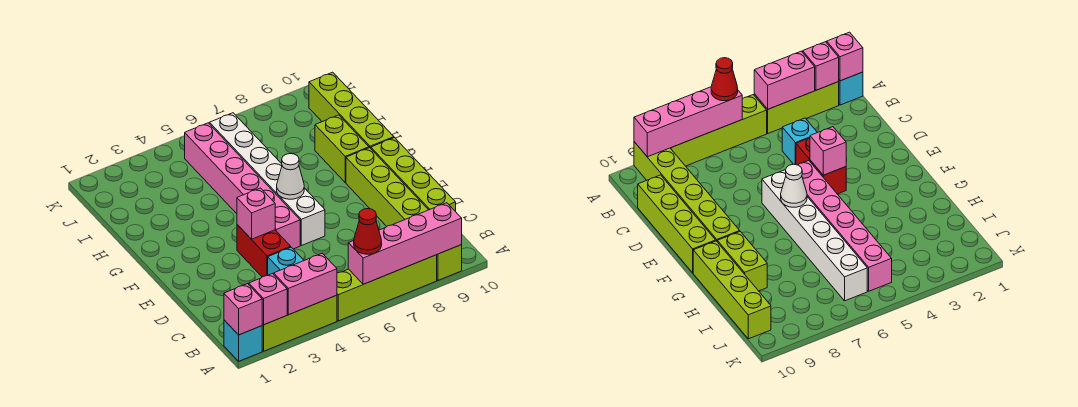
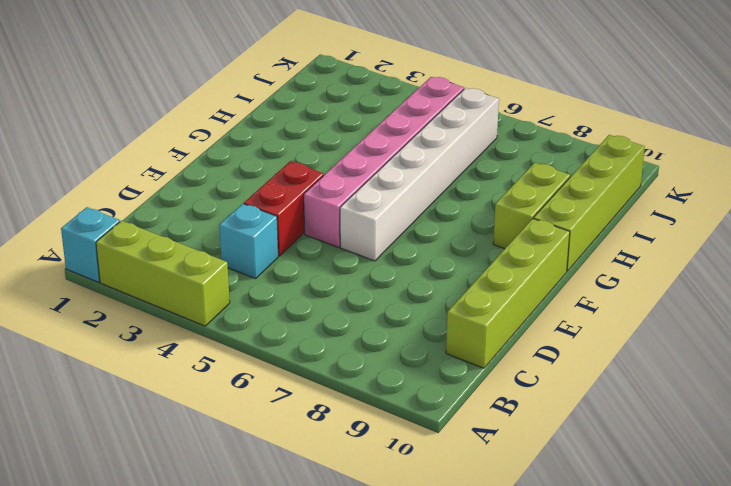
none -> lime 1x4 brick [337,255,437,321]
none -> lime 1x6 brick [346,148,462,280]
none -> pink 1x1 brick [224,284,262,335]

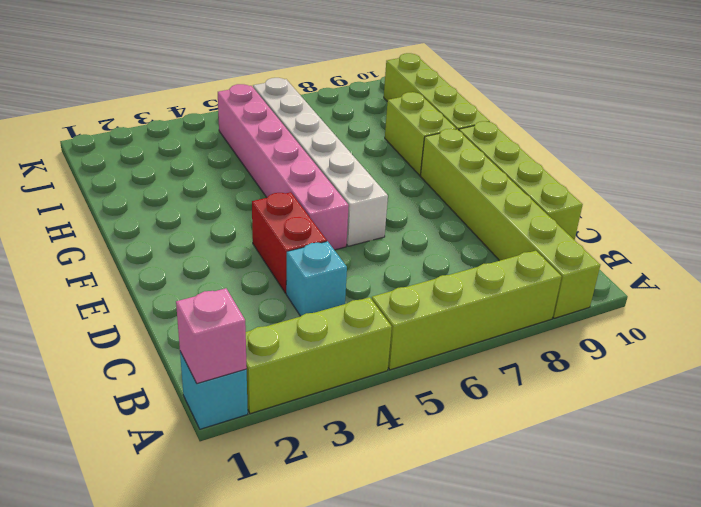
none -> pink 1x1 brick [249,274,287,325]
none -> pink 1x2 brick [274,253,337,315]
none -> pink 1x4 brick [348,203,462,284]

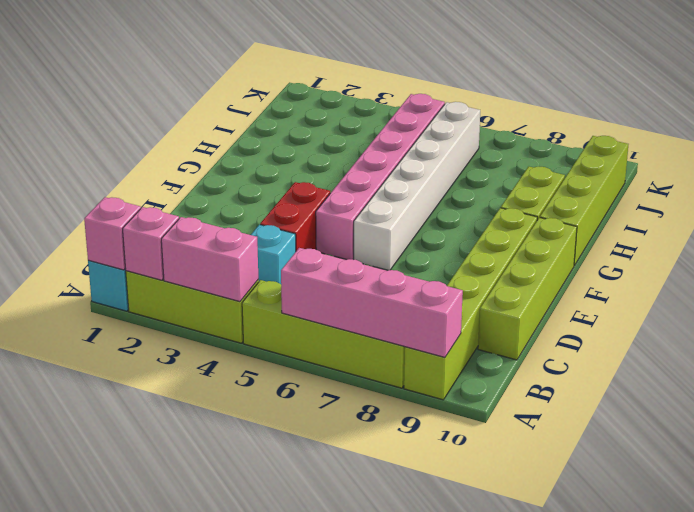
none -> pink 1x1 brick [237,188,275,239]
none -> white 1x1 cone [277,154,304,199]
none -> red 1x1 cone [354,209,382,254]

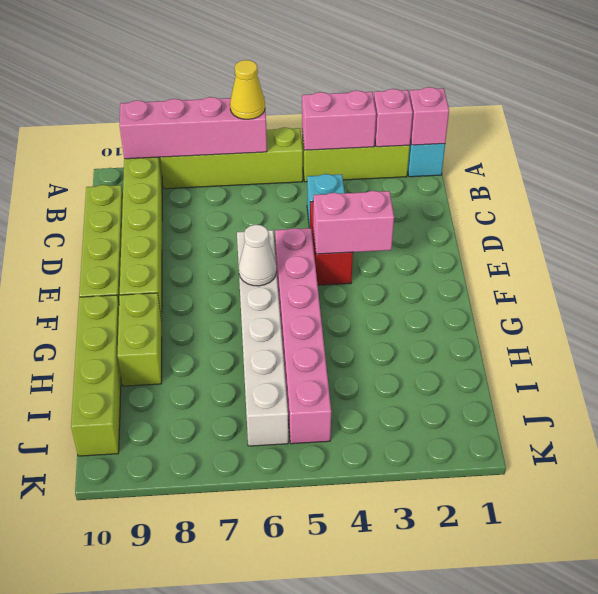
yellow 1x1 cone [230,60,265,119] -> red 1x1 cone [354,209,382,254]
pink 1x2 brick [313,191,394,254] -> pink 1x1 brick [237,188,275,239]

